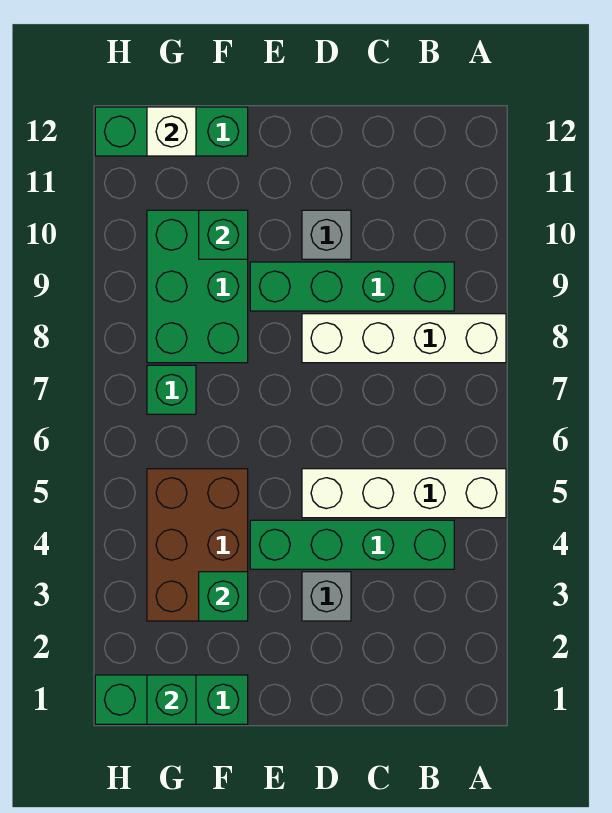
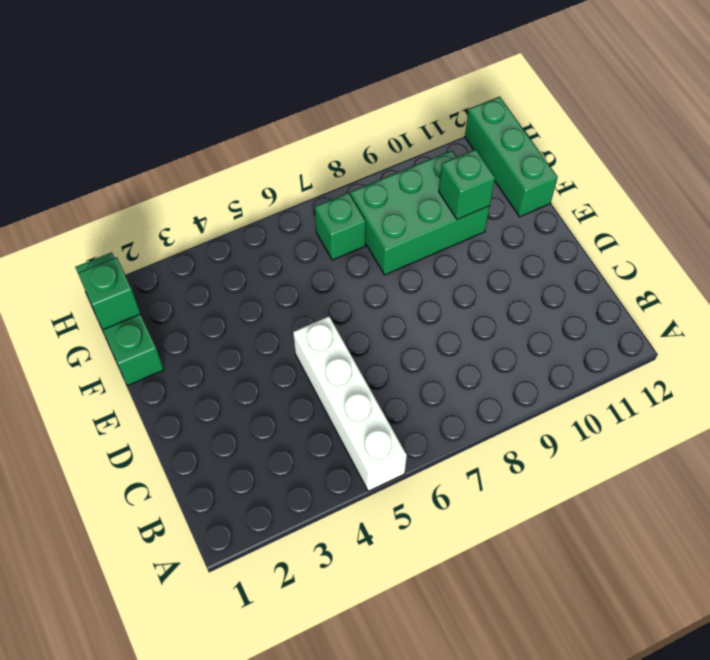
none -> white 1x4 brick [302,314,506,363]
none -> green 1x4 brick [250,520,454,569]
none -> green 1x4 brick [250,262,454,311]

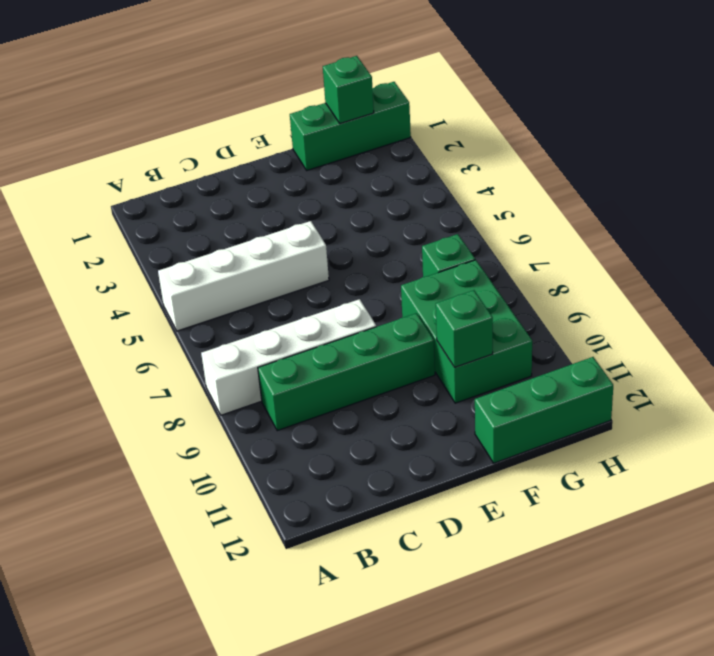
none -> green 1x4 brick [250,520,454,569]
none -> grey 1x1 brick [302,572,351,621]
none -> grey 1x1 brick [302,210,351,259]

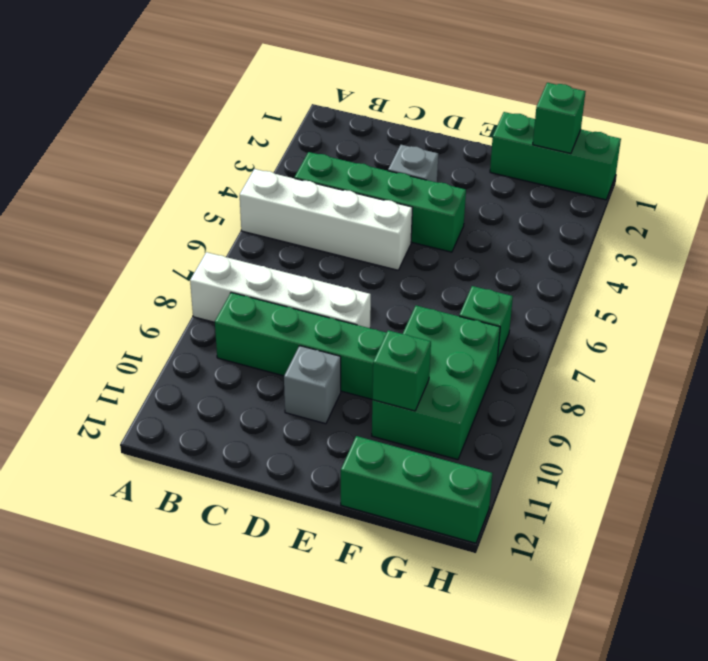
none -> brown 2x3 brick [147,469,248,621]
none -> green 1x1 brick [199,572,248,621]
none -> white 1x1 brick [147,107,196,156]

